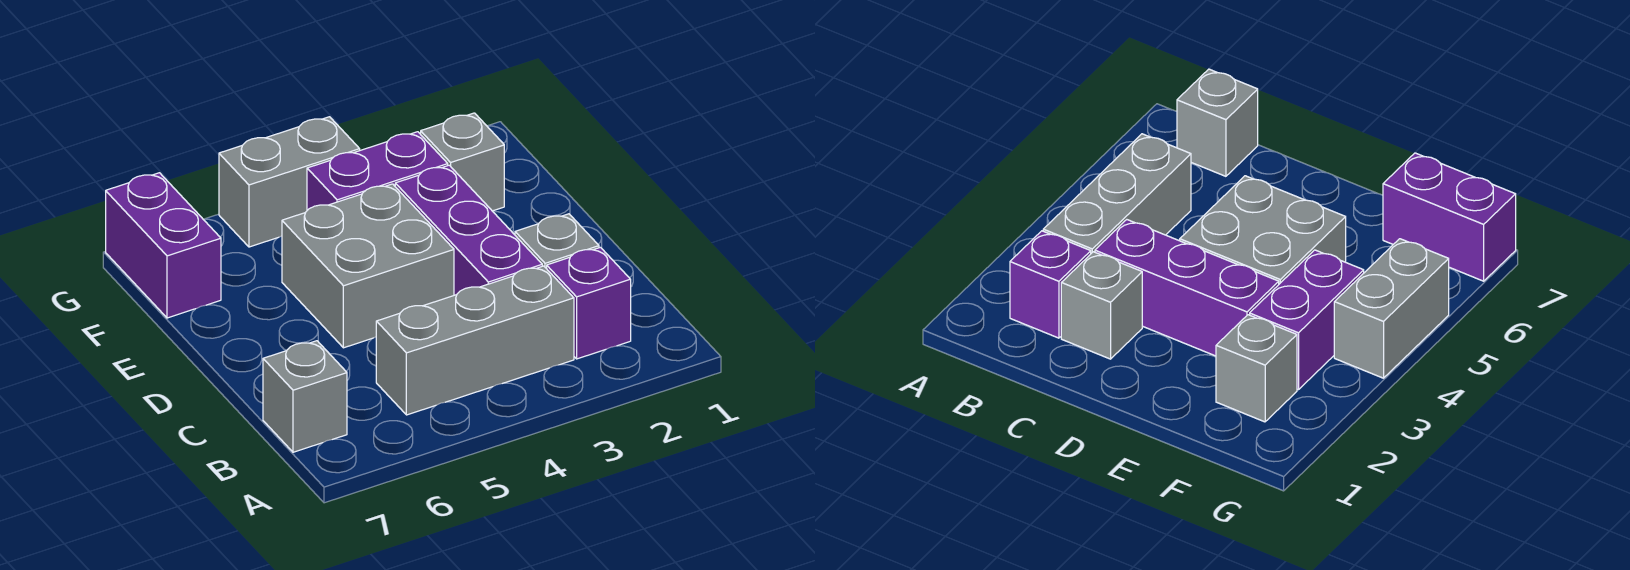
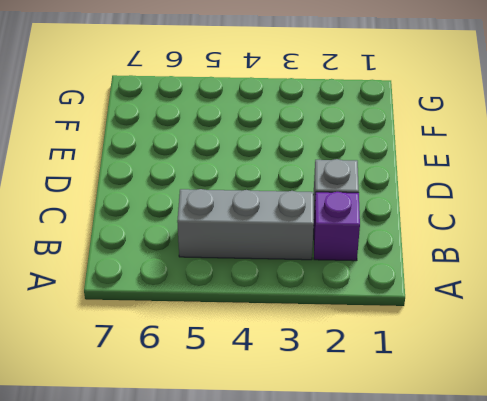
none -> grey 1x1 brick [263,341,347,452]
none -> purple 1x3 brick [395,165,542,295]

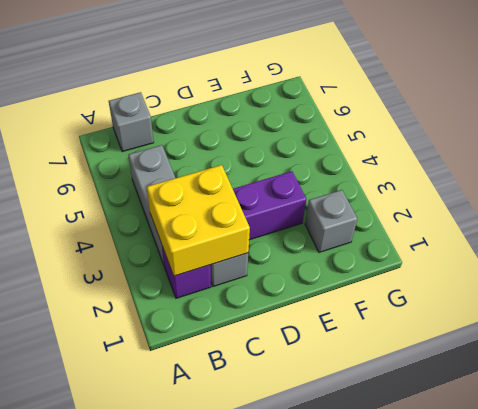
yellow 2x2 brick [147,165,250,276] -> none
none -> grey 2x2 brick [282,184,454,348]
none -> purple 1x2 brick [307,132,448,210]

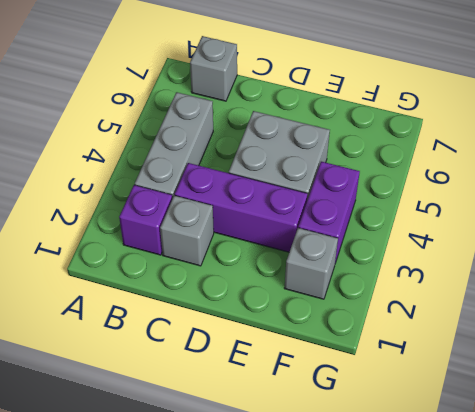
none -> purple 1x2 brick [106,173,221,318]
none -> grey 1x2 brick [219,117,360,247]

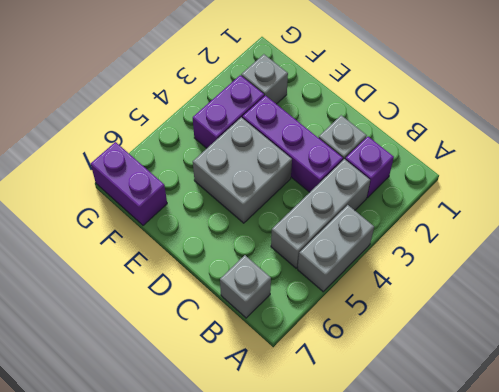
grey 1x2 brick [298,205,374,292] -> grey 1x2 brick moved to [219,117,360,247]

